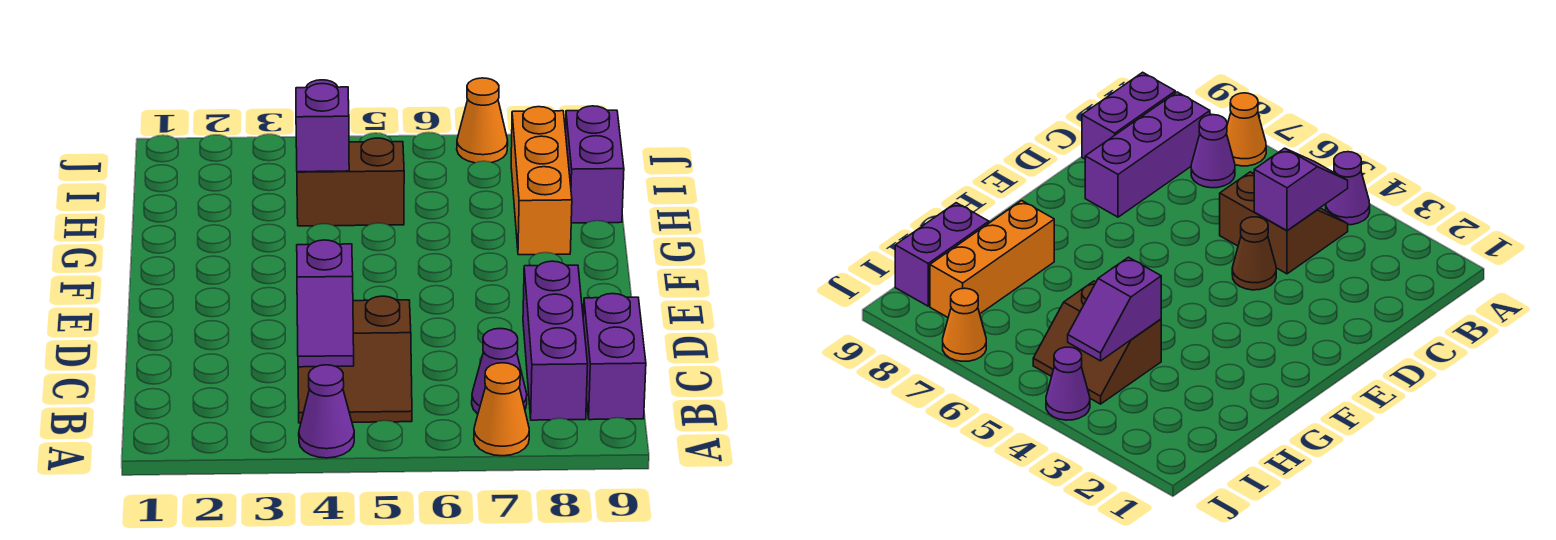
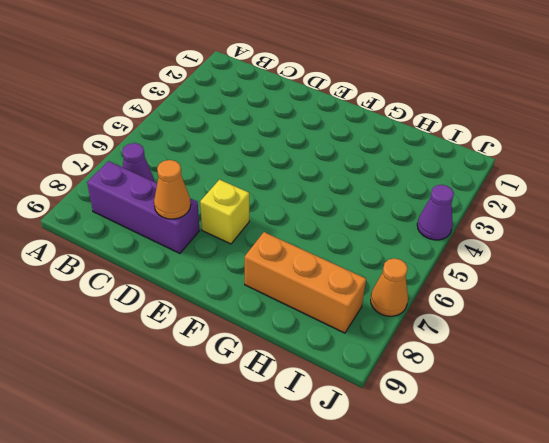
orange 1x1 cone [154,160,191,219] -> orange 1x1 cone moved to [474,363,529,456]
yellow 1x1 brick [200,180,249,244] -> none
none -> purple 1x1 cone [299,365,354,458]
none -> brown 2x2 slope [298,296,412,423]
none -> purple 1x2 brick [583,294,646,420]

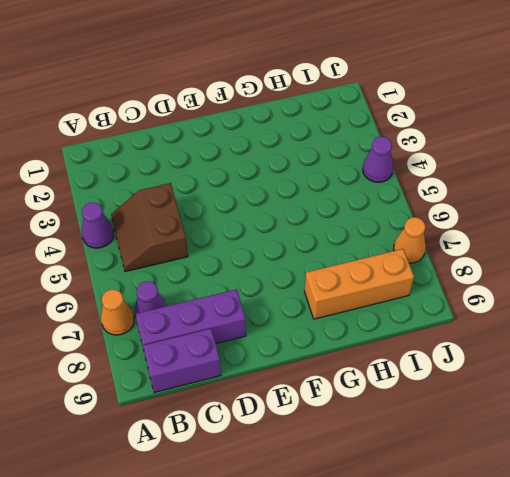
none -> brown 1x1 cone [1232,217,1276,290]
none -> brown 2x2 slope [297,138,404,226]
none -> purple 1x2 brick [565,106,624,223]

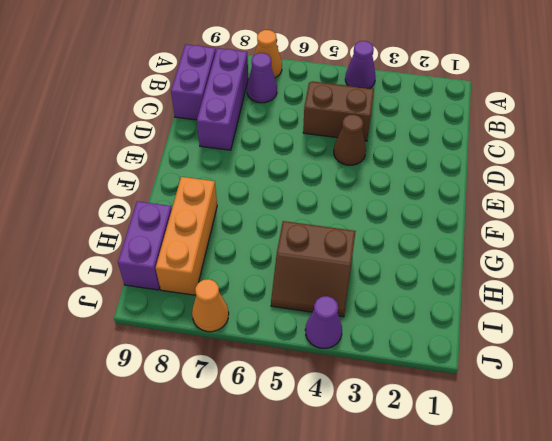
none -> purple 1x2 slope [297,240,354,367]
none -> purple 1x2 slope [296,84,349,172]

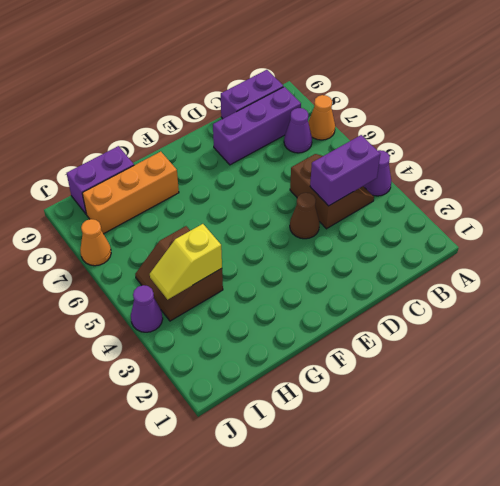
purple 1x2 brick [310,135,380,206] -> purple 1x2 slope [297,240,354,367]
yellow 1x2 slope [150,224,222,300] -> purple 1x2 slope [296,84,349,172]

